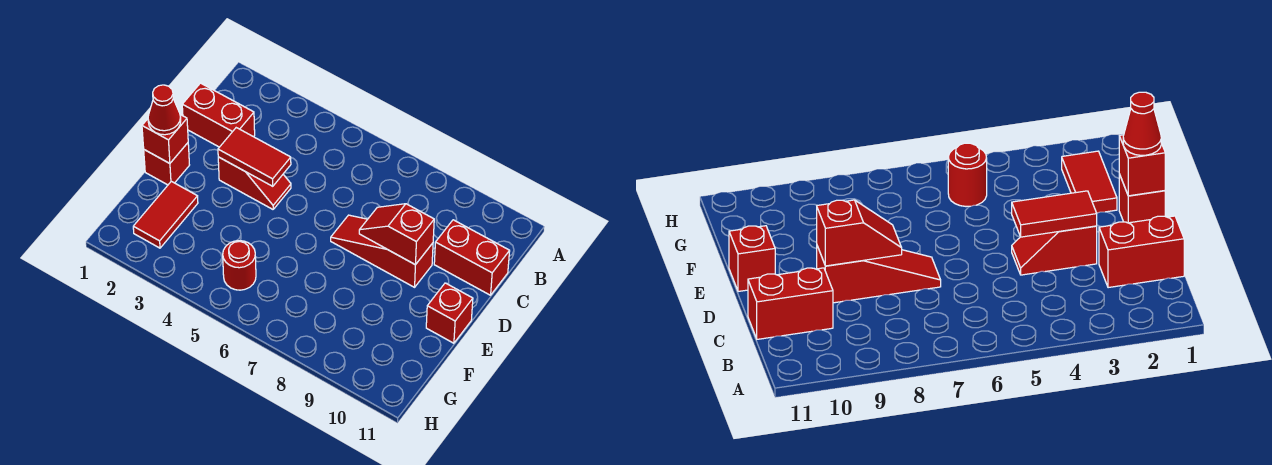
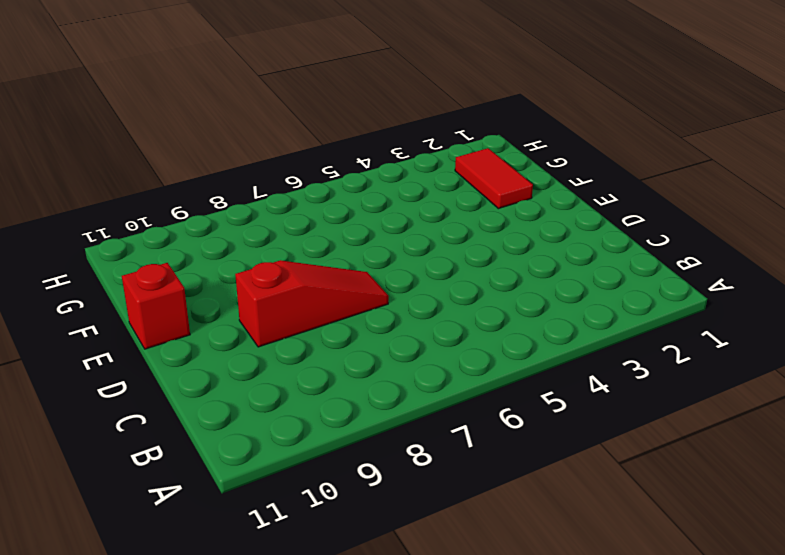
none -> red 1x2 brick [182,83,255,147]
none -> red 1x2 brick [434,220,510,295]
none -> red 1x2 slope [218,157,291,209]

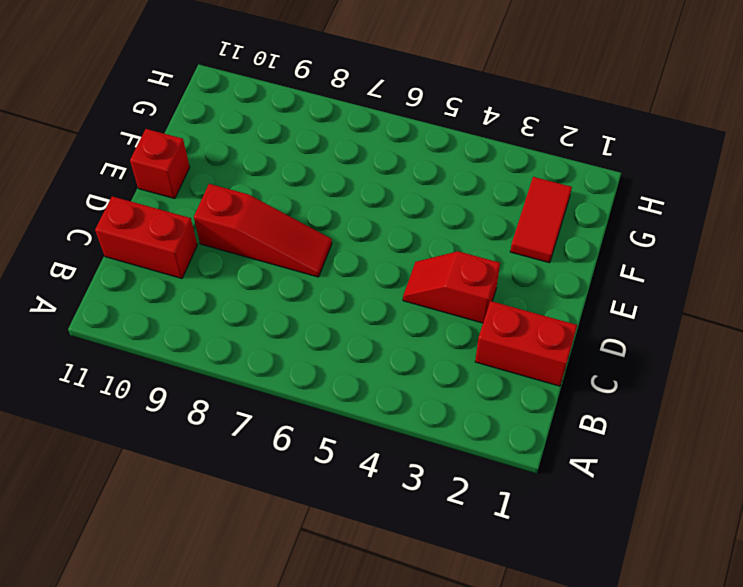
none -> red 1x1 brick [144,143,189,185]
none -> red 1x1 round brick [223,241,256,290]
none -> red 1x2 tile [218,128,291,186]

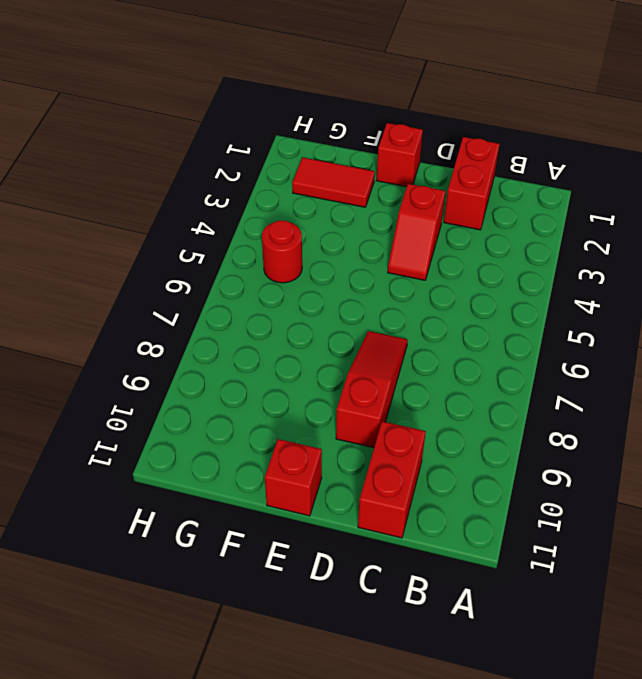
none -> red 1x2 tile [218,128,291,186]
none -> red 1x2 slope [359,204,434,265]
none -> red 1x1 brick [142,115,188,163]

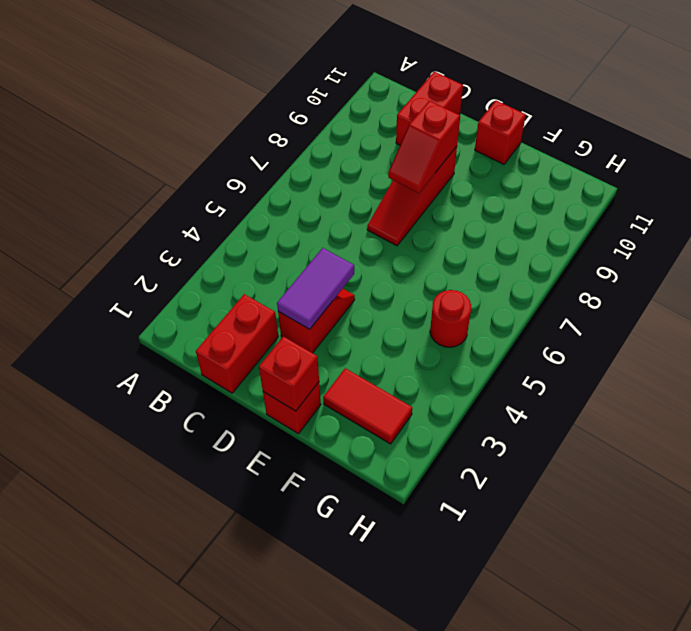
purple 1x2 tile [277,248,354,329] -> red 1x2 tile [218,128,291,186]
none -> red 1x1 cone [148,85,181,135]

